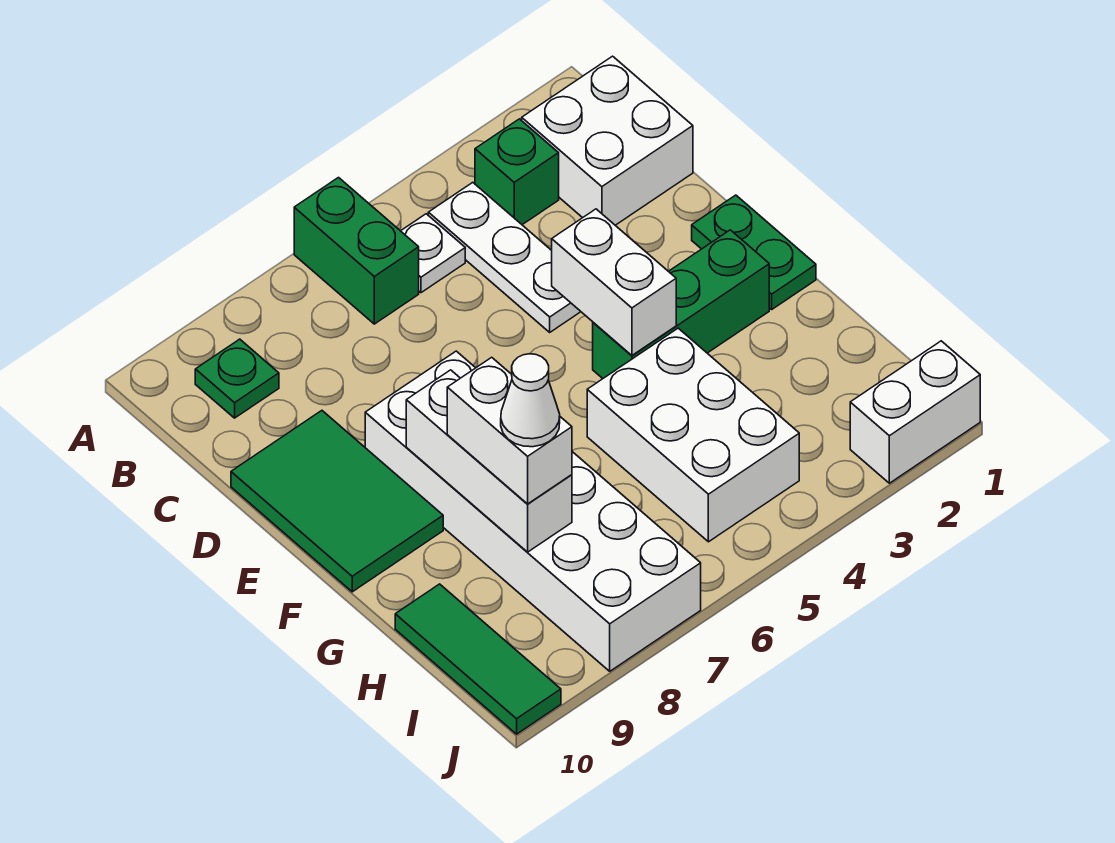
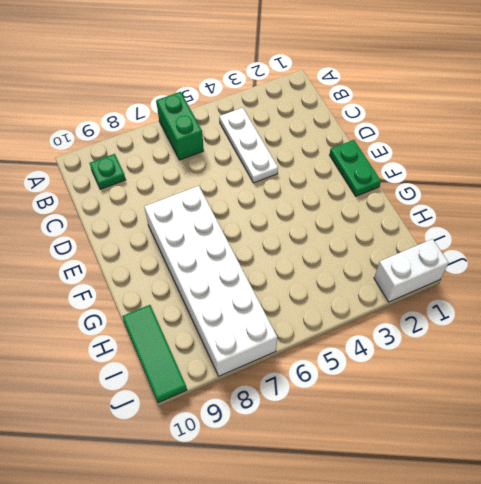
none -> white 2x2 brick [522,56,693,225]
none -> green 1x1 brick [475,119,559,225]
none -> white 1x1 plate [401,214,465,293]

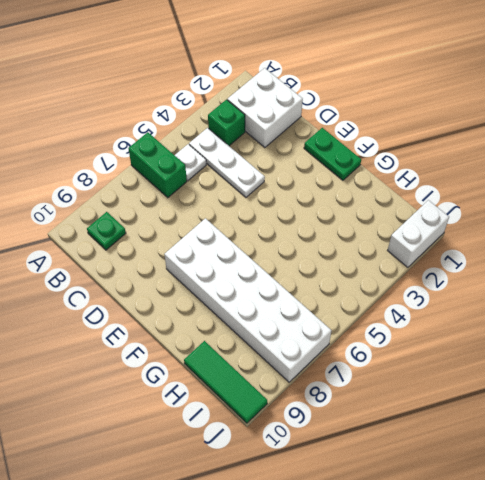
none -> green 2x3 tile [231,411,443,592]
none -> green 1x3 brick [593,230,769,378]
none -> white 2x3 brick [587,328,799,542]

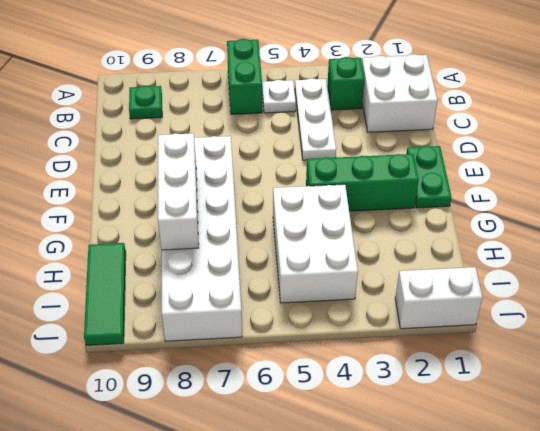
none -> green 2x3 tile [231,411,443,592]
none -> white 1x2 brick [552,209,676,355]
none -> white 1x2 brick [447,357,572,504]

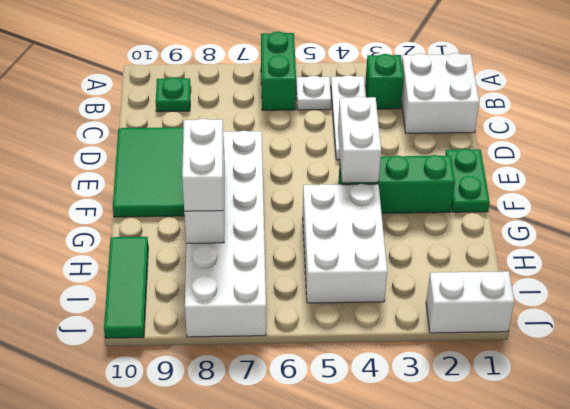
none -> white 1x1 cone [501,354,560,447]

